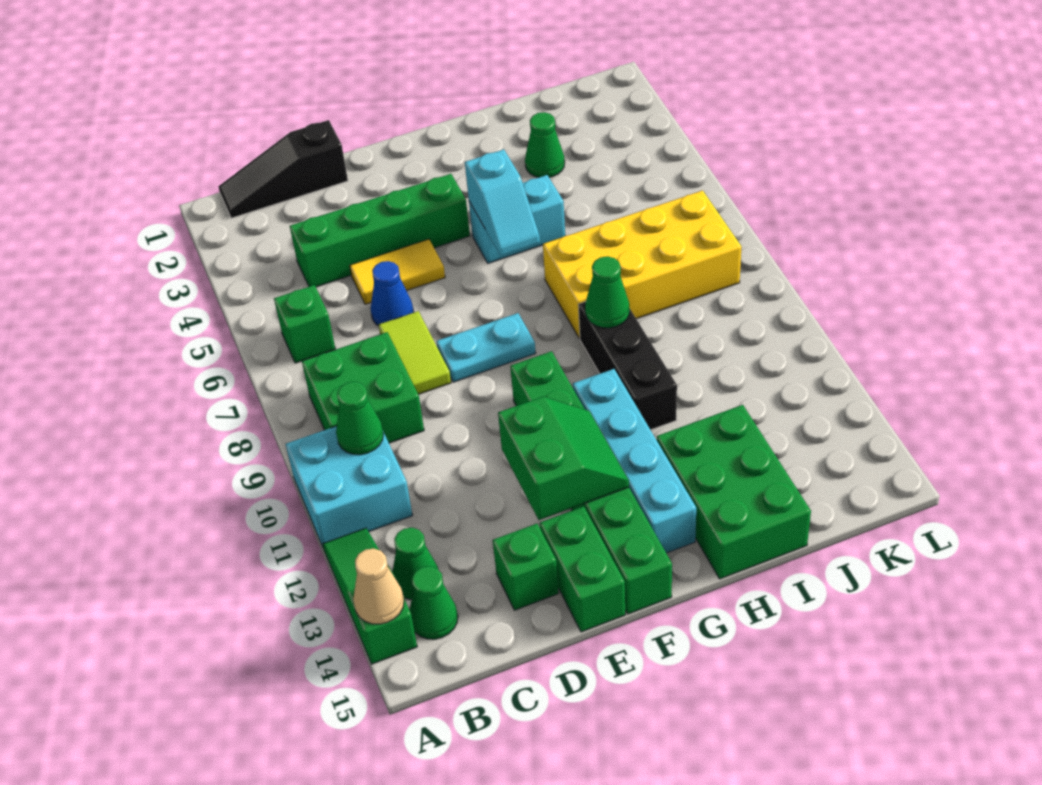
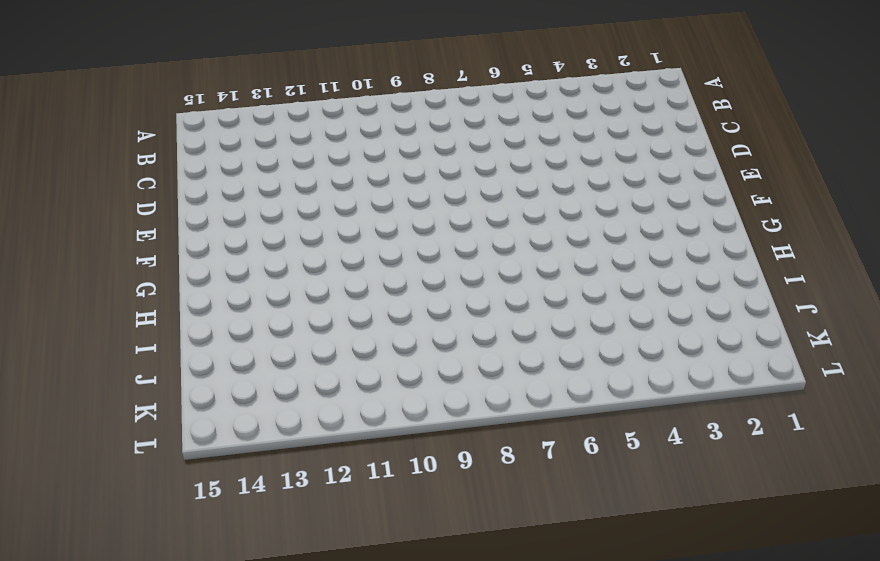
none -> cyan 2x2 brick [286,426,413,547]
none -> green 1x3 slope [322,528,417,664]
none -> black 1x3 slope [218,120,348,218]

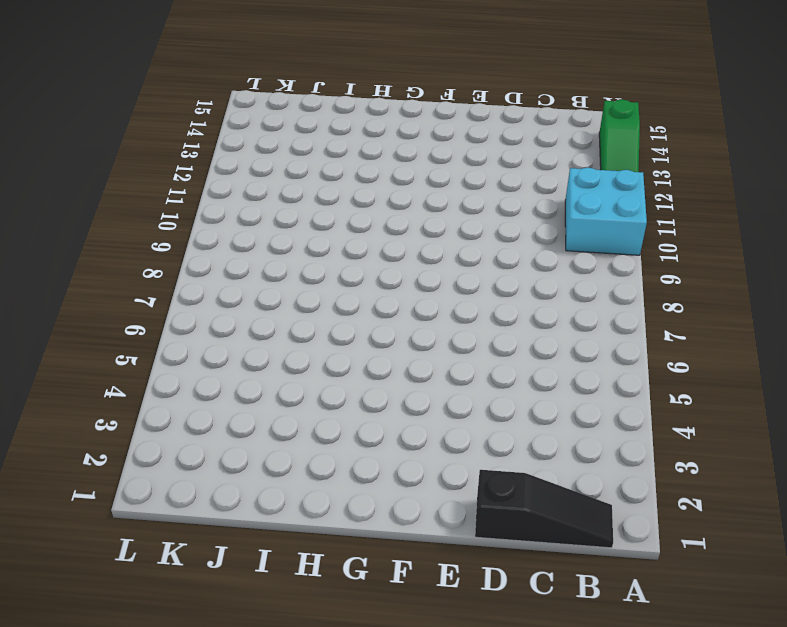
none -> green 1x1 brick [274,285,336,363]
none -> green 2x2 brick [302,332,424,443]
none -> green 1x1 cone [392,528,438,600]

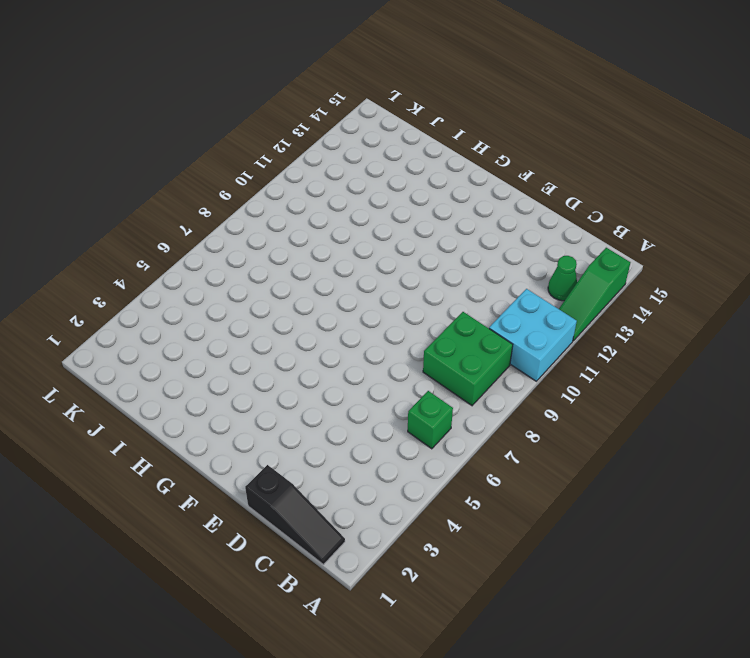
none -> green 1x1 cone [410,566,458,639]
none -> green 1x4 brick [290,174,470,287]
none -> yellow 1x2 tile [350,239,445,304]

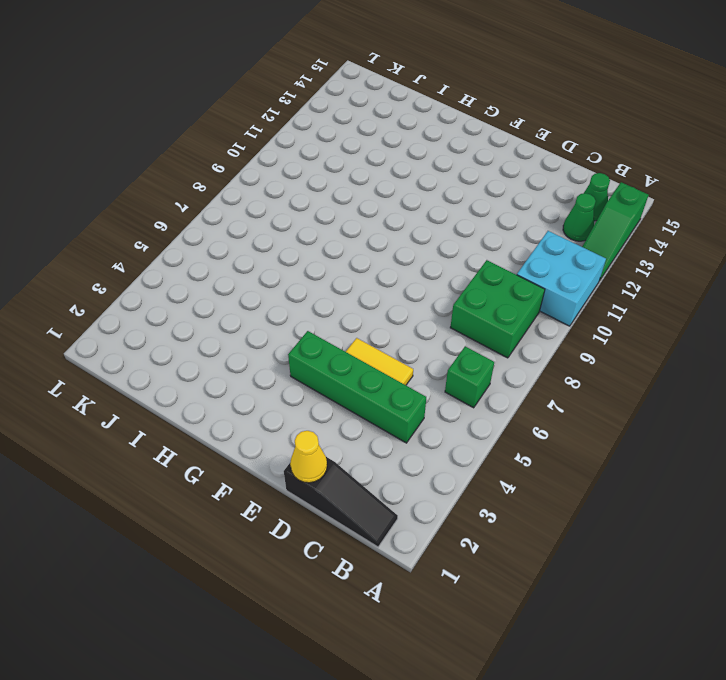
yellow 1x1 cone [290,431,327,483] -> none
none -> blue 1x1 cone [371,261,414,326]
none -> lime 1x2 tile [379,311,451,394]
none -> green 1x1 brick [493,524,559,610]

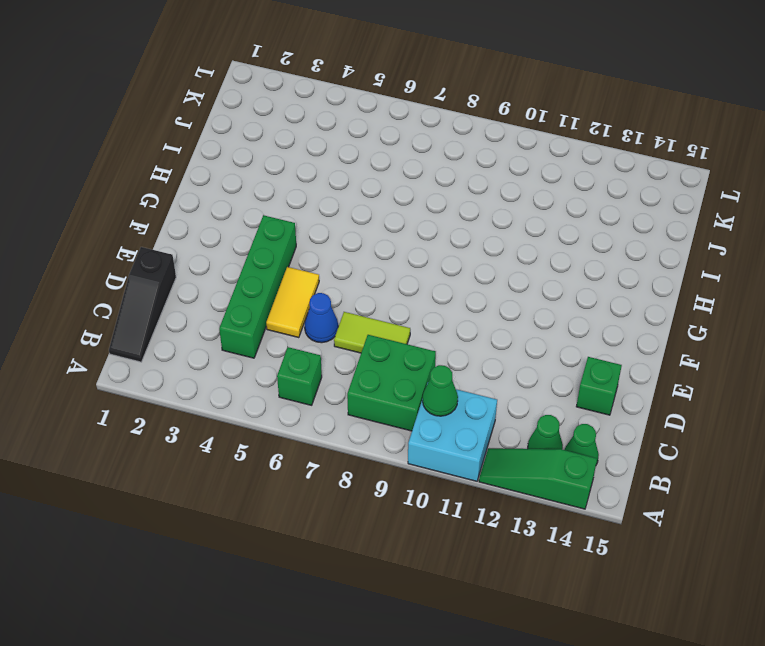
none -> cyan 1x2 plate [436,313,536,382]
none -> green 1x2 brick [540,506,625,632]
none -> green 1x6 brick [510,351,672,614]

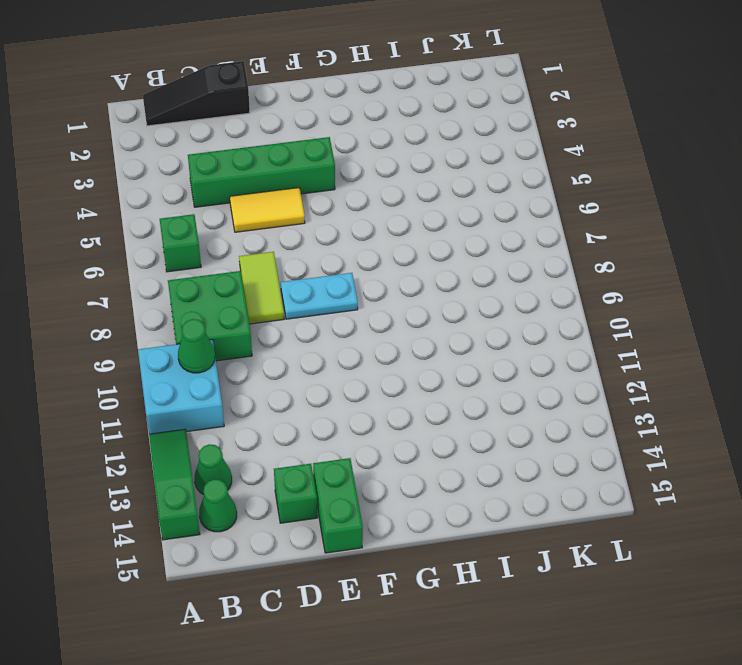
none -> blue 1x1 cone [371,261,414,326]
none -> green 1x6 brick [510,351,672,614]
none -> cyan 1x2 brick [469,175,565,263]

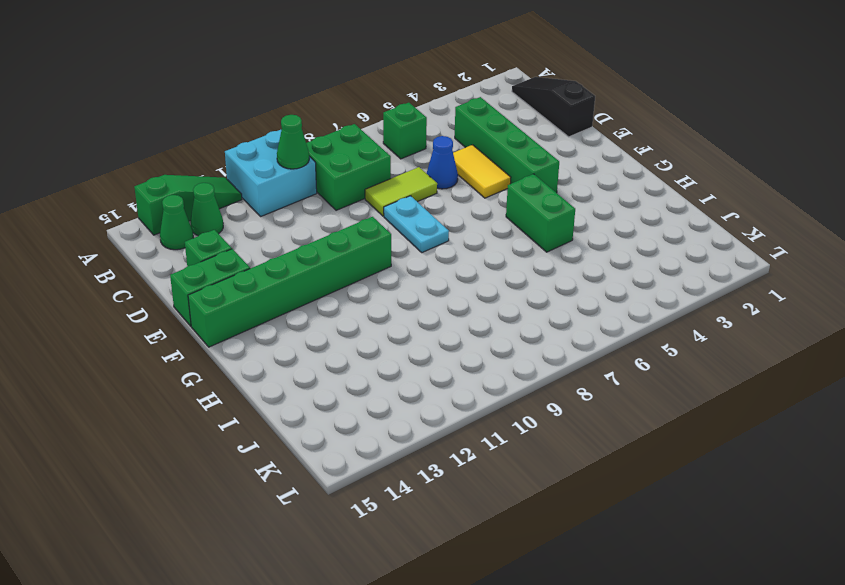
green 1x2 brick [506,174,575,252] -> cyan 1x2 brick [469,175,565,263]
none -> cyan 1x4 brick [573,369,696,553]
none -> yellow 2x4 brick [543,190,742,338]
none -> black 1x3 brick [578,302,677,430]

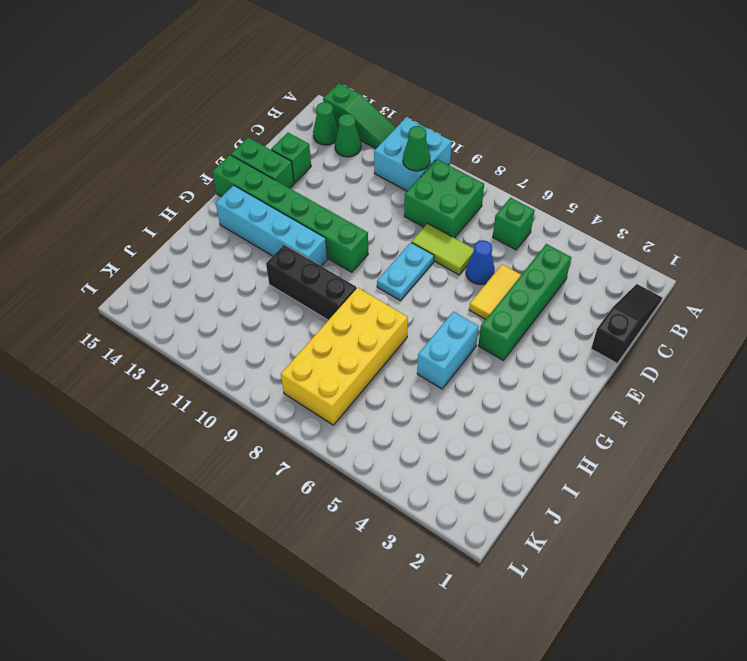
none -> green 2x3 brick [657,405,811,579]
none -> green 1x1 cone [525,112,565,177]
none -> tan 1x1 cone [353,549,404,624]

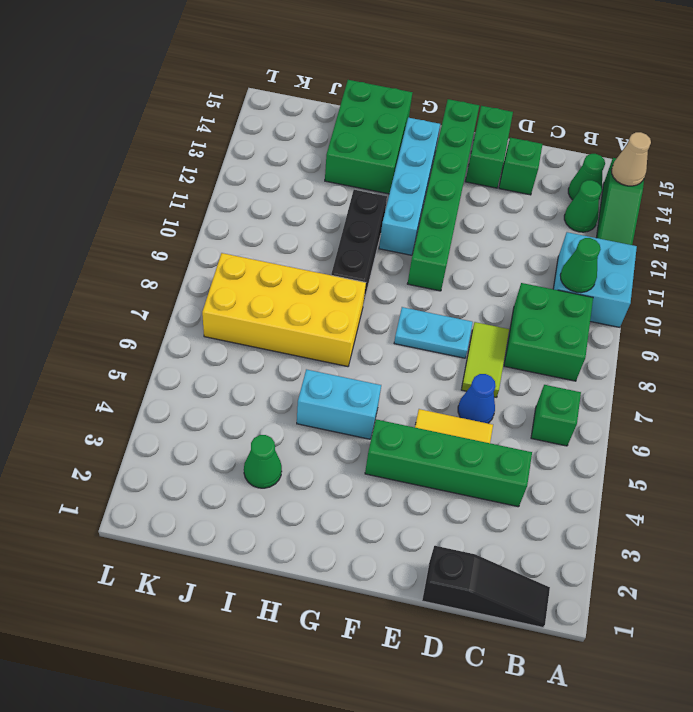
none -> green 2x2 slope [498,397,629,520]
none -> cyan 1x2 slope [465,149,540,256]
none -> green 1x1 cone [585,256,629,328]

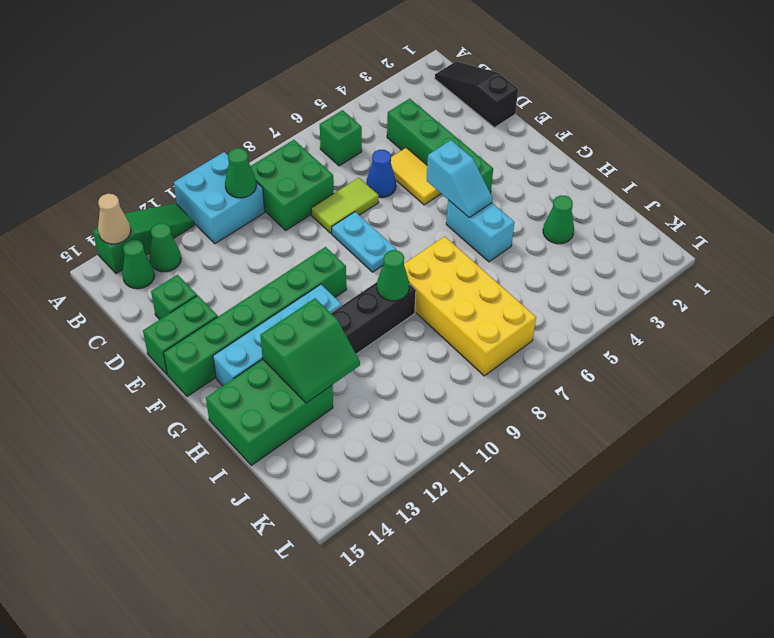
cyan 1x2 slope [427,140,492,217] -> cyan 1x2 slope turned to [465,149,540,256]
green 2x2 slope [260,298,360,403] -> green 2x2 slope moved to [498,397,629,520]

